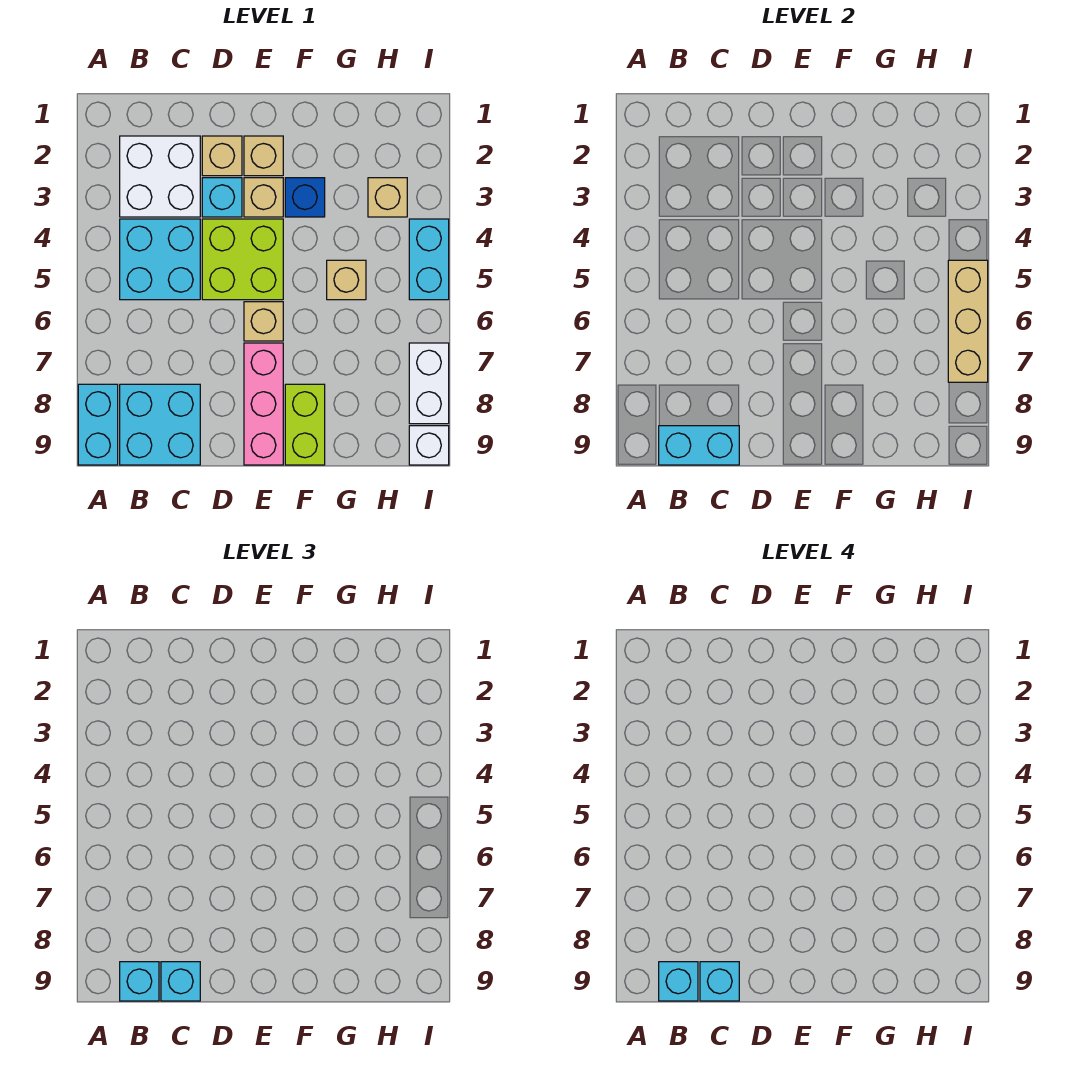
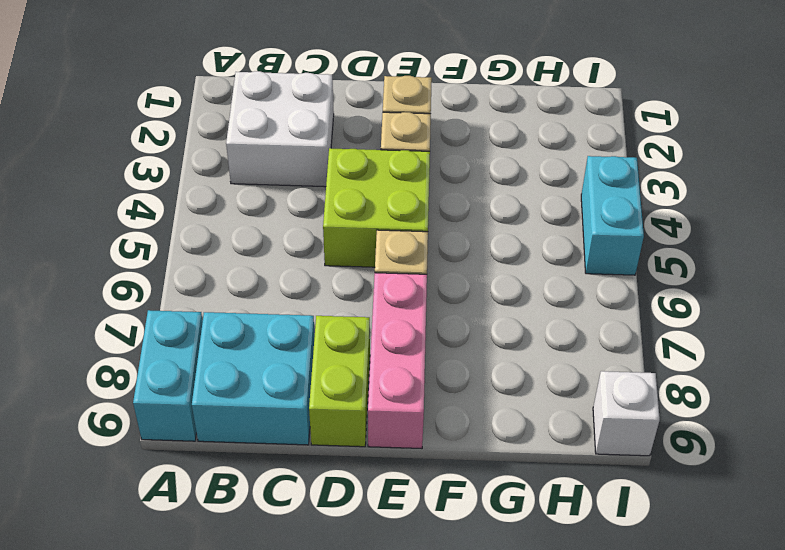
lime 1x2 brick [309,316,370,447] -> lime 1x2 brick moved to [285,384,325,465]
none -> cyan 2x2 brick [120,219,200,300]
none -> tan 1x1 brick [202,136,242,176]
none -> cyan 1x1 brick [202,178,242,217]

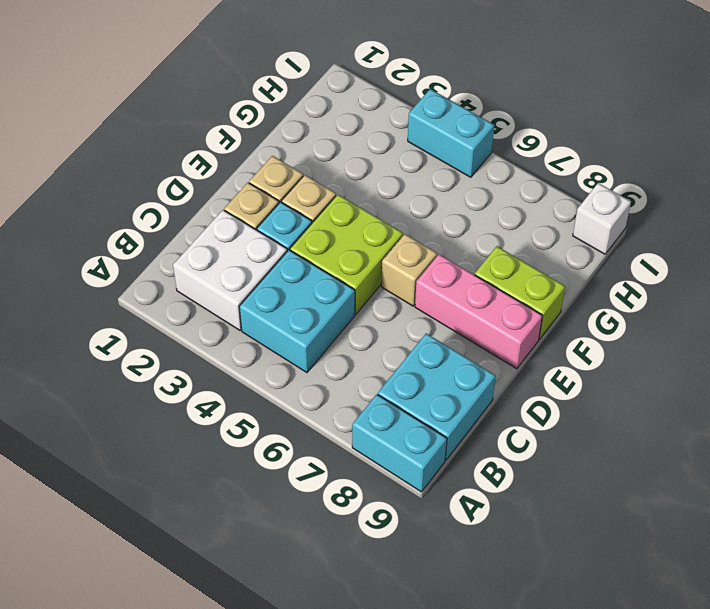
none -> blue 1x1 brick [285,178,325,217]
none -> tan 1x1 brick [327,260,366,300]
none -> tan 1x1 brick [368,178,407,217]

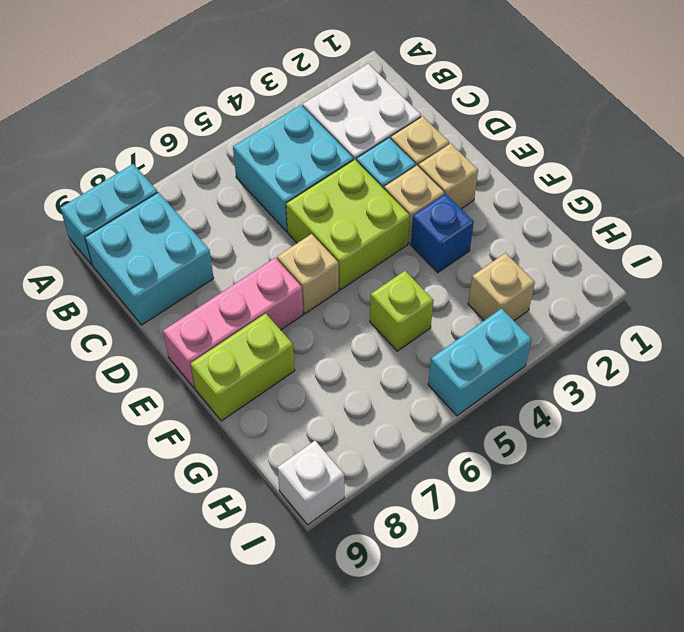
lime 1x1 brick [370,271,434,351] -> tan 1x1 brick [327,260,366,300]
none -> white 1x2 brick [409,343,449,424]
none -> cyan 1x2 brick [659,426,739,465]
none -> tan 1x3 brick [948,260,988,382]

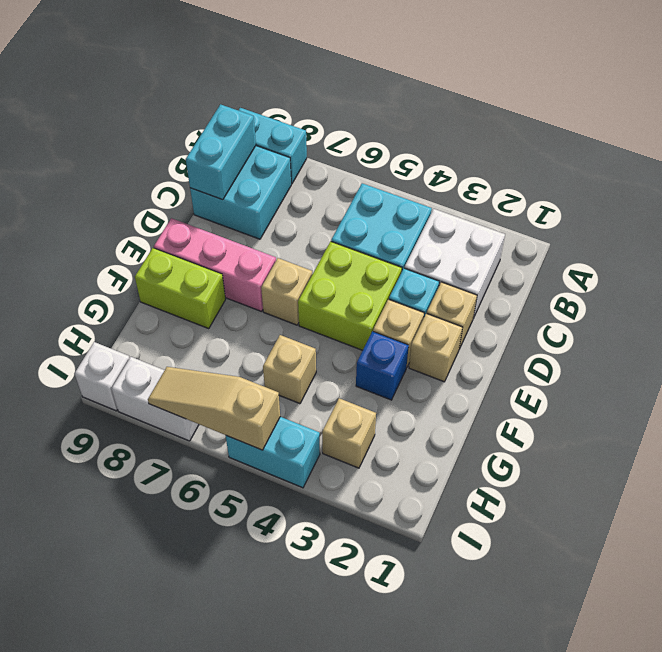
tan 1x3 slope [148,367,280,450] -> tan 1x3 brick [948,260,988,382]
none -> cyan 1x1 brick [120,962,159,1001]
none -> cyan 1x1 brick [161,962,200,1001]
none -> cyan 1x1 brick [659,962,698,1001]

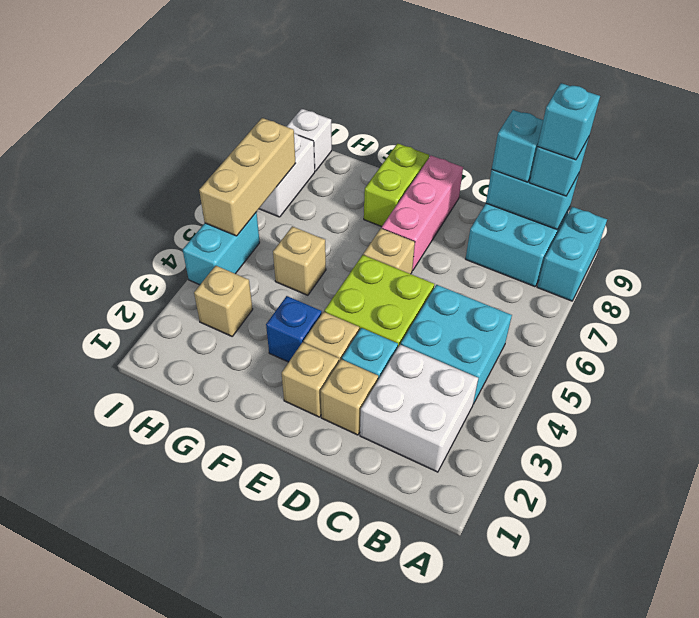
none -> cyan 1x1 brick [700,962,739,1001]

